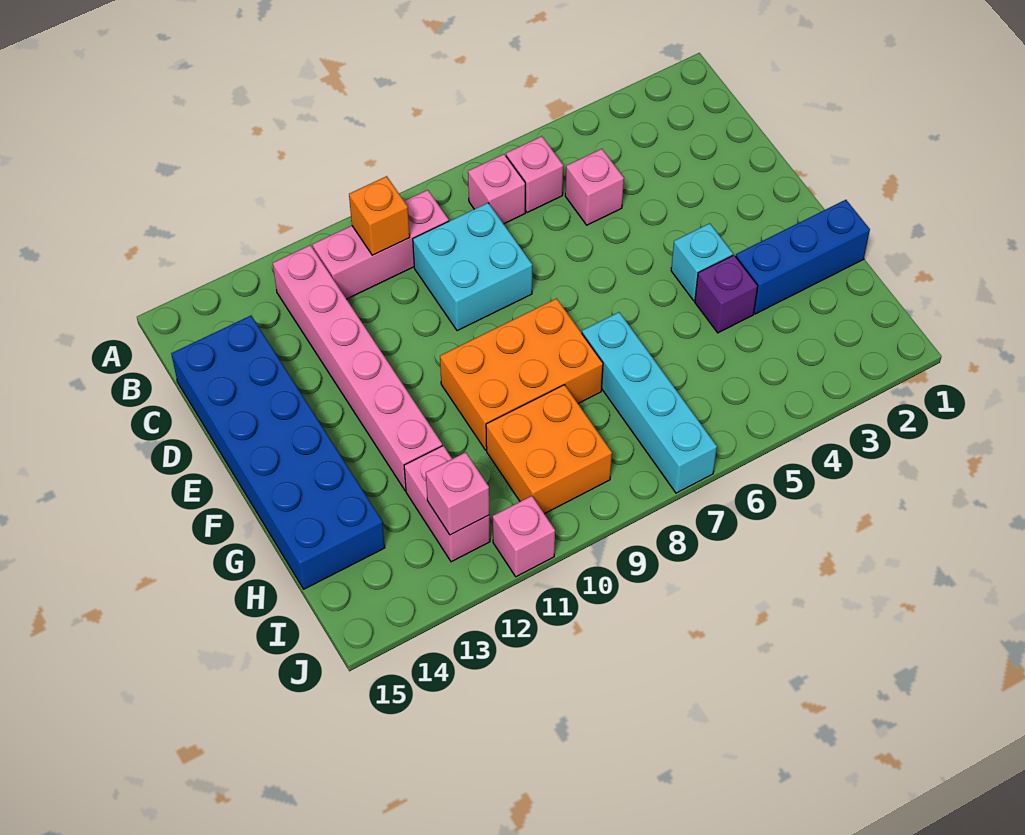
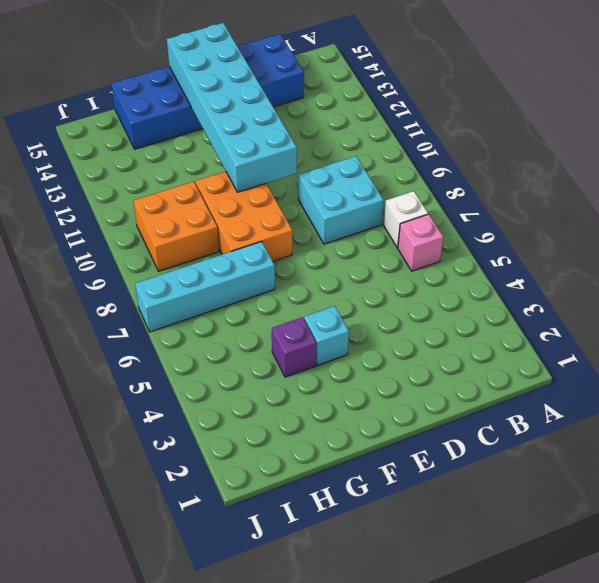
white 1x1 brick [384,191,428,247] -> pink 1x1 brick [468,154,525,224]
cyan 2x6 brick [167,23,297,192] -> none
none -> pink 1x3 brick [313,190,449,299]
none -> pink 1x6 brick [273,245,442,491]
none -> pink 1x1 brick [565,149,624,225]

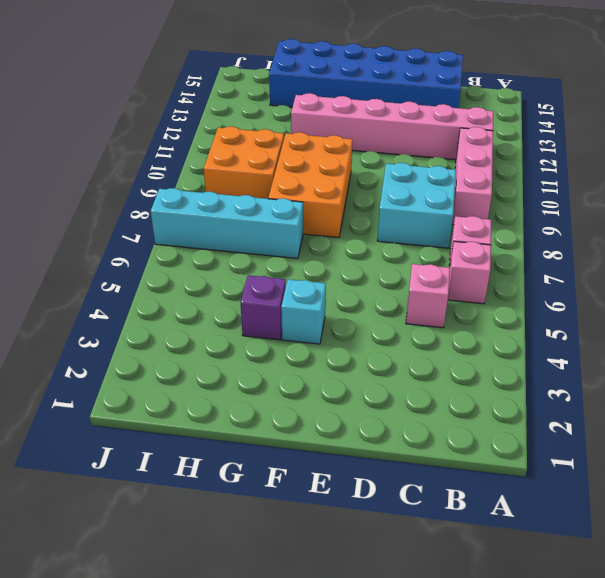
none -> blue 1x3 brick [736,200,870,314]
none -> pink 1x2 brick [404,446,490,562]
none -> pink 1x1 brick [493,496,555,577]

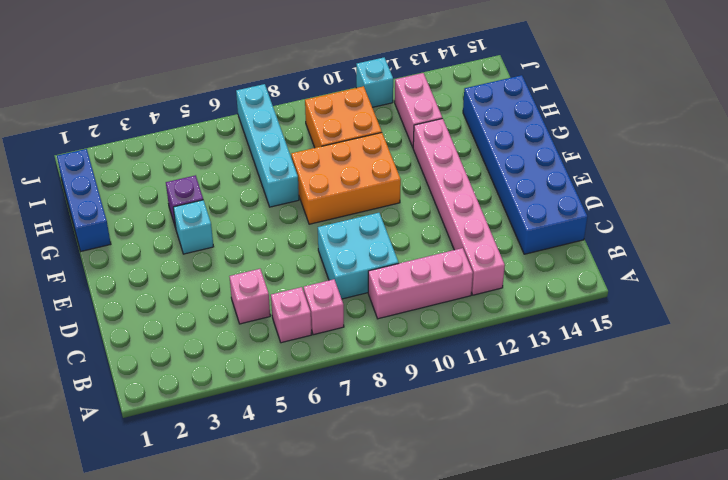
blue 1x3 brick [57,149,111,251] -> blue 1x3 brick turned to [736,200,870,314]
cyan 1x1 brick [356,57,393,107] -> pink 1x1 brick [493,496,555,577]
none -> orange 1x1 brick [349,176,410,255]
none -> pink 1x1 brick [426,452,489,535]

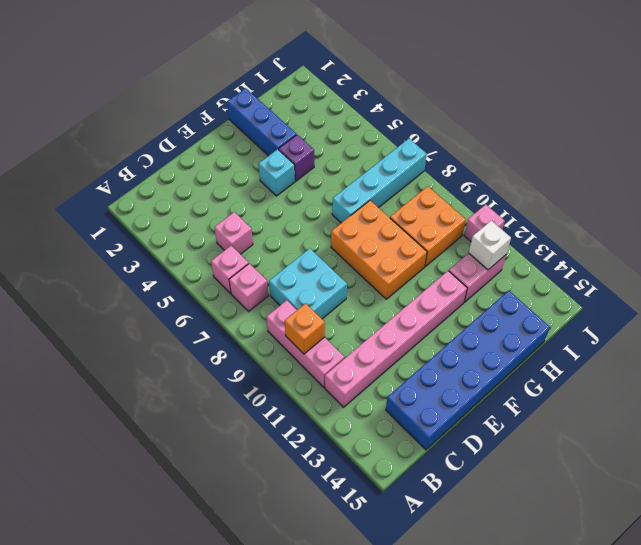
white 1x1 brick [469,221,511,270] -> pink 1x1 brick [426,452,489,535]

